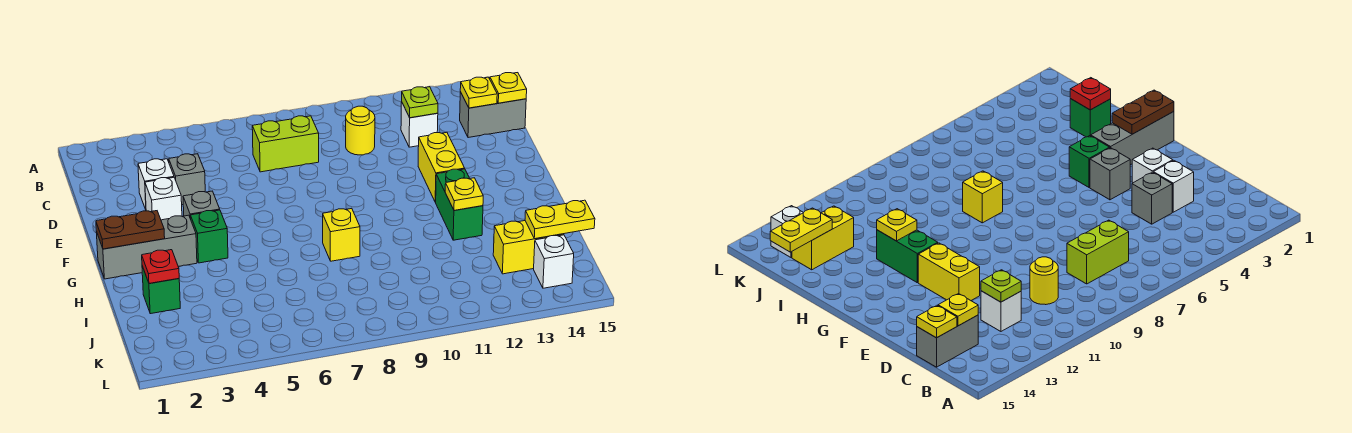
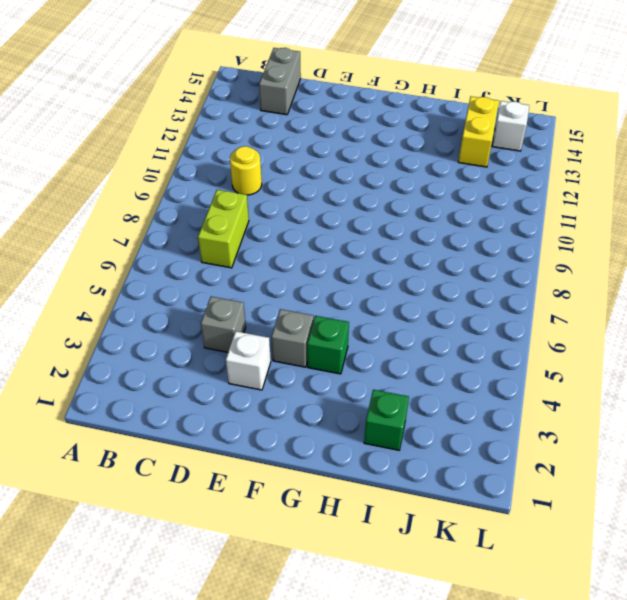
none -> white 1x1 brick [401,102,438,147]
none -> white 1x1 brick [138,159,174,210]
none -> yellow 1x2 brick [418,132,465,202]

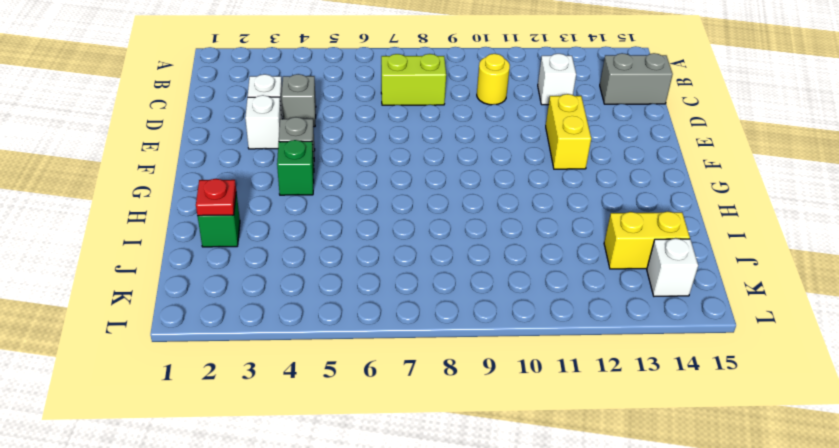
none -> grey 1x3 brick [96,215,197,279]
none -> green 1x2 brick [436,169,483,240]
none -> yellow 1x1 brick [323,208,360,261]

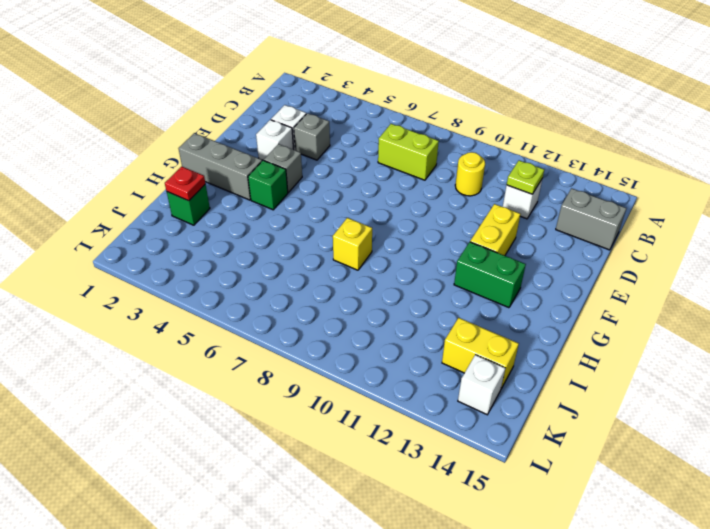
green 1x2 brick [454,242,526,308] -> green 1x2 brick turned to [436,169,483,240]
none -> yellow 1x1 plate [460,77,497,108]
none -> yellow 1x1 plate [490,73,527,103]
none -> brown 1x2 plate [96,211,165,249]

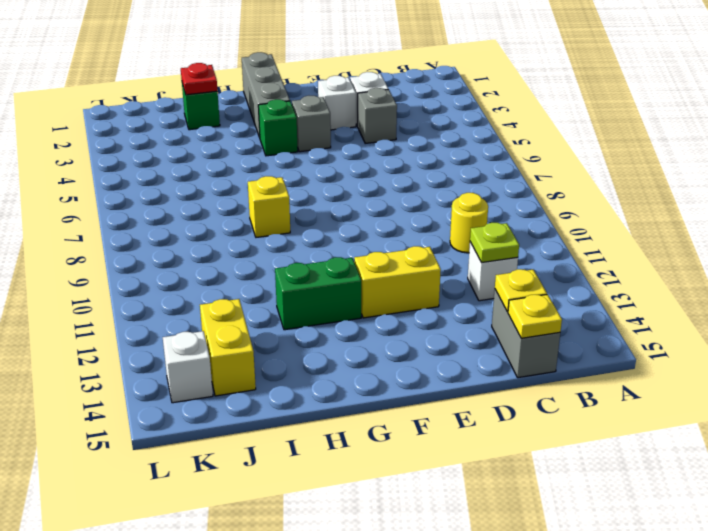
none -> lime 1x2 brick [252,116,319,172]
none -> brown 1x2 plate [96,211,165,249]
none -> yellow 1x1 plate [445,178,483,210]

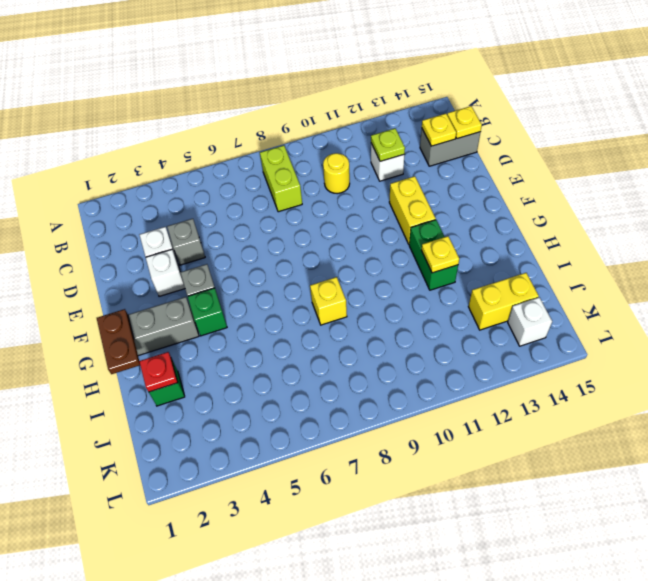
lime 1x2 brick [260,146,302,212] -> lime 1x2 brick turned to [252,116,319,172]
brown 1x2 plate [97,309,140,374] -> brown 1x2 plate turned to [96,211,165,249]
none -> yellow 1x2 plate [525,200,595,239]

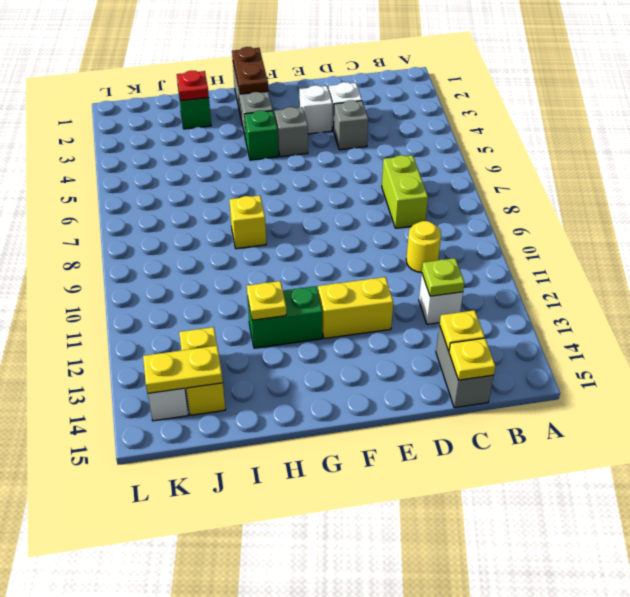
yellow 1x2 plate [143,346,223,393] -> yellow 1x2 plate turned to [525,200,595,239]

